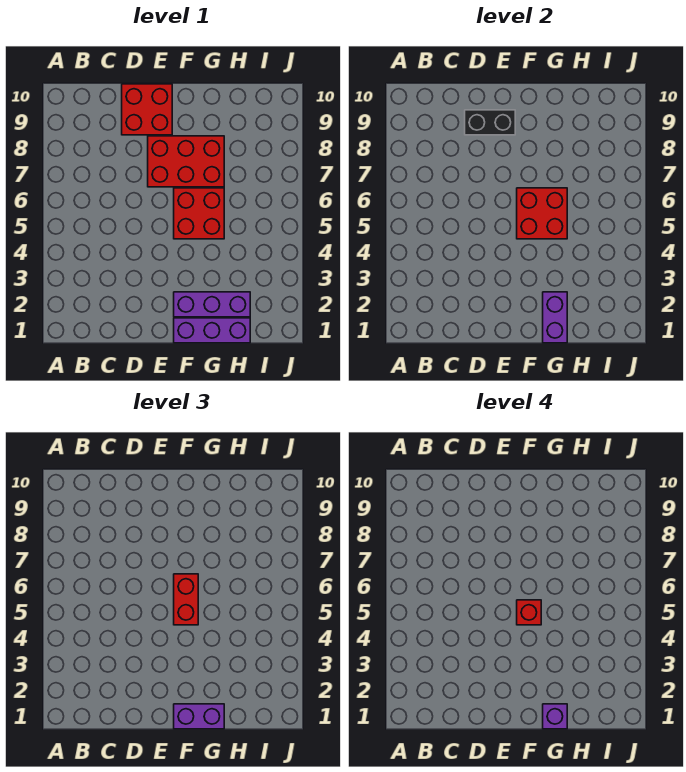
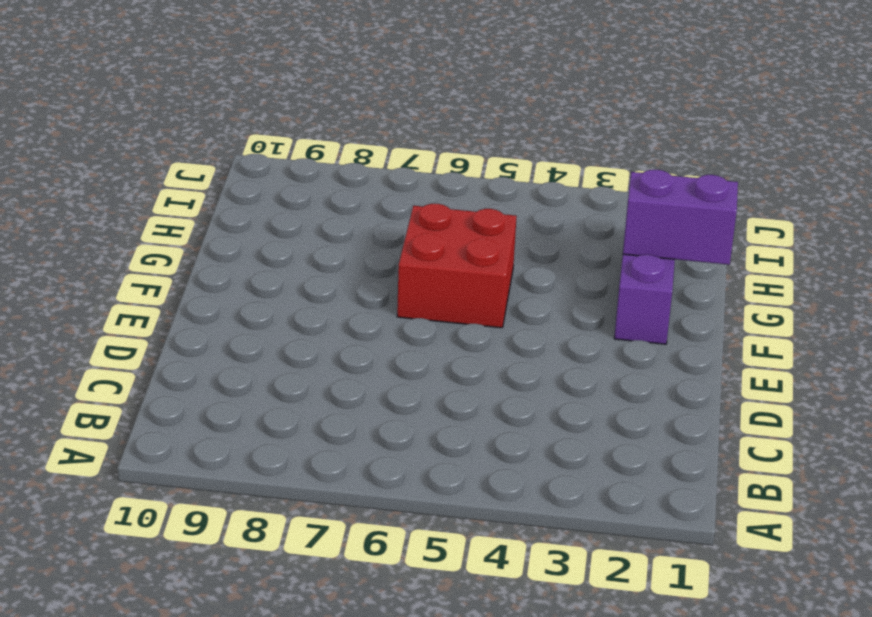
none -> red 2x2 brick [122,84,172,135]
none -> red 2x3 brick [148,136,224,187]
none -> purple 1x3 brick [174,318,250,343]

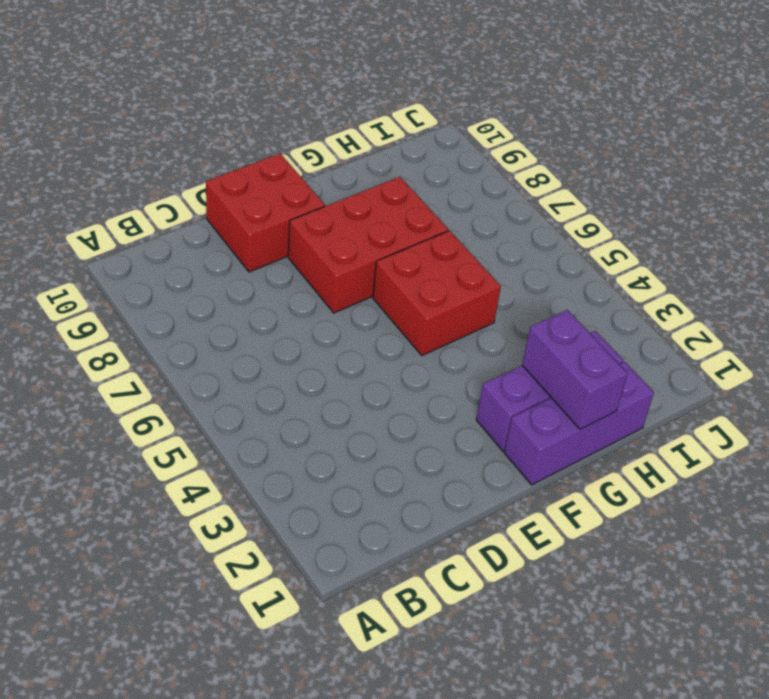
none -> black 1x2 brick [465,110,515,135]
none -> red 2x2 brick [517,188,567,239]
none -> purple 1x2 brick [174,704,224,729]

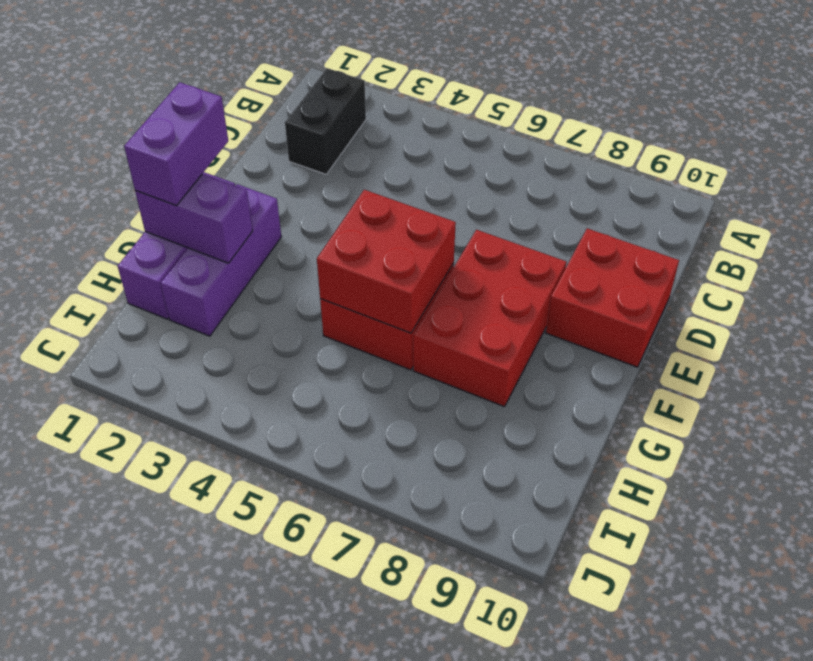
black 1x2 brick [285,68,366,174] -> black 1x2 brick moved to [465,110,515,135]
none -> red 1x2 brick [174,574,198,625]
none -> red 1x1 brick [517,600,541,625]
none -> purple 1x1 brick [543,704,567,729]

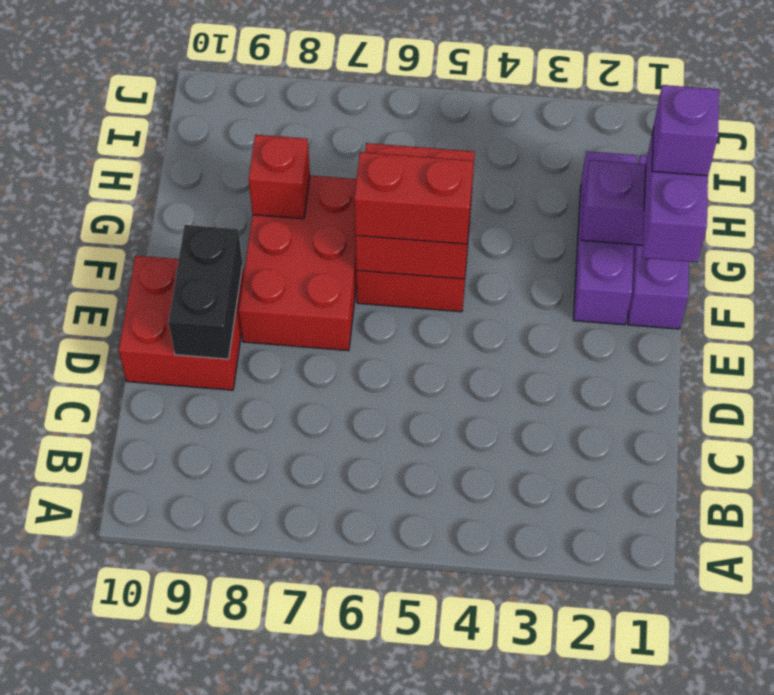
red 1x1 brick [249,135,310,219] -> red 1x1 brick moved to [517,600,541,625]

